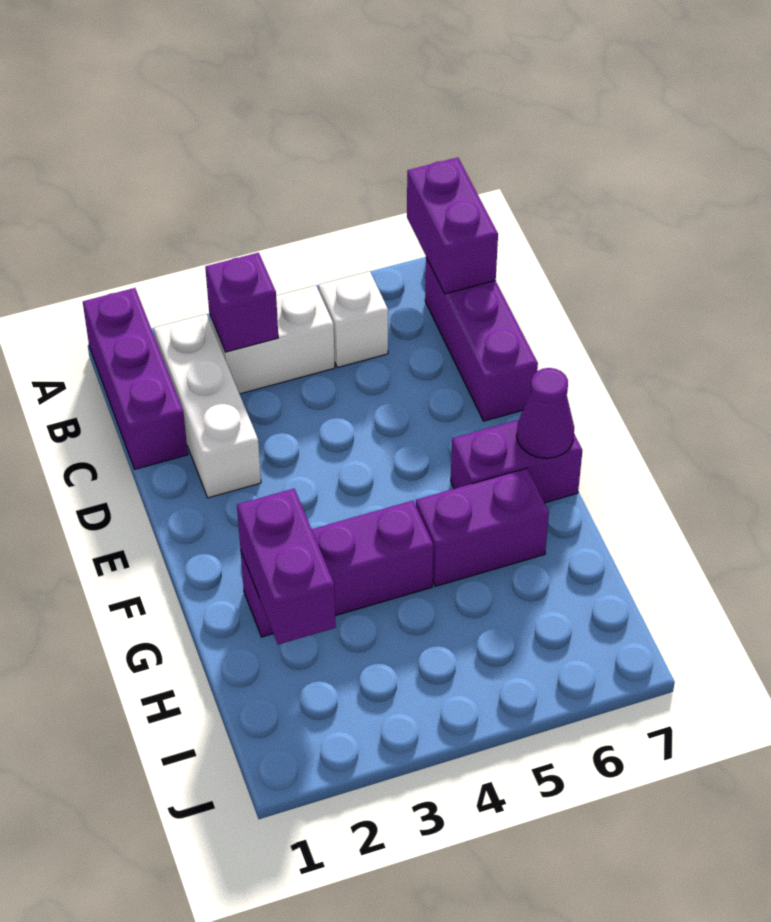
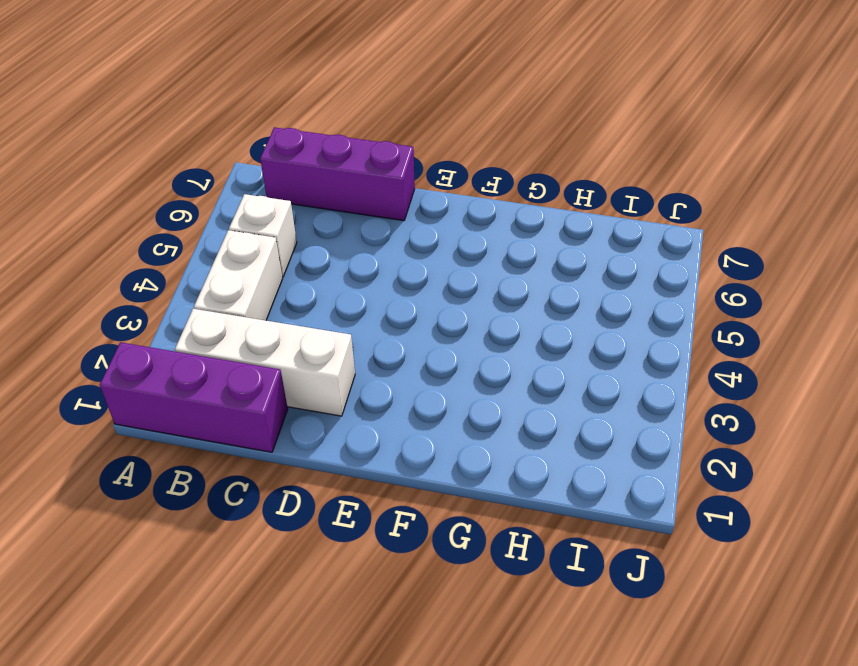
none -> purple 1x2 brick [451,420,582,503]
none -> purple 1x3 brick [241,501,433,637]
none -> purple 1x2 brick [416,468,549,586]

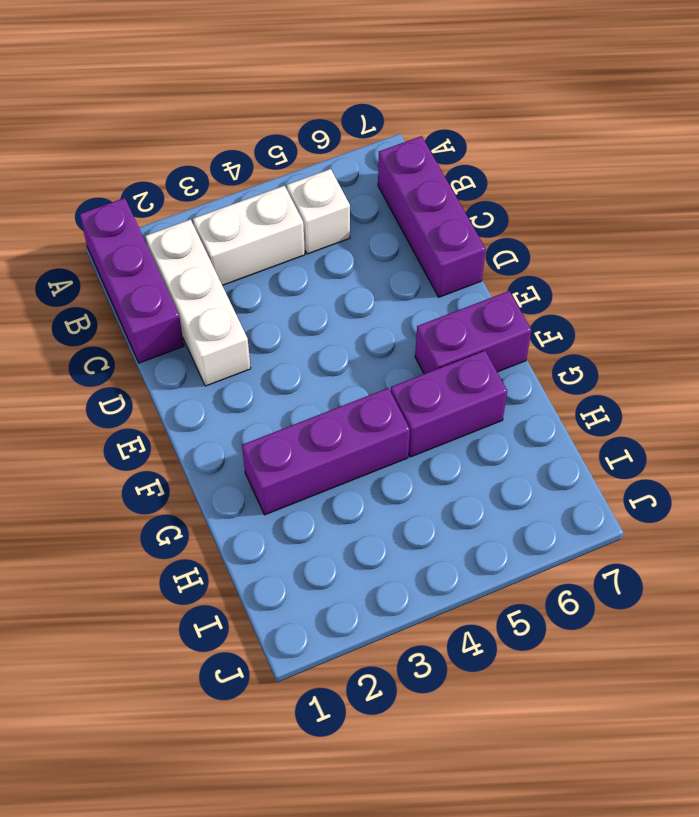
none -> purple 1x2 brick [407,158,498,294]
none -> purple 1x1 brick [205,253,278,352]
none -> purple 1x1 cone [517,368,574,458]

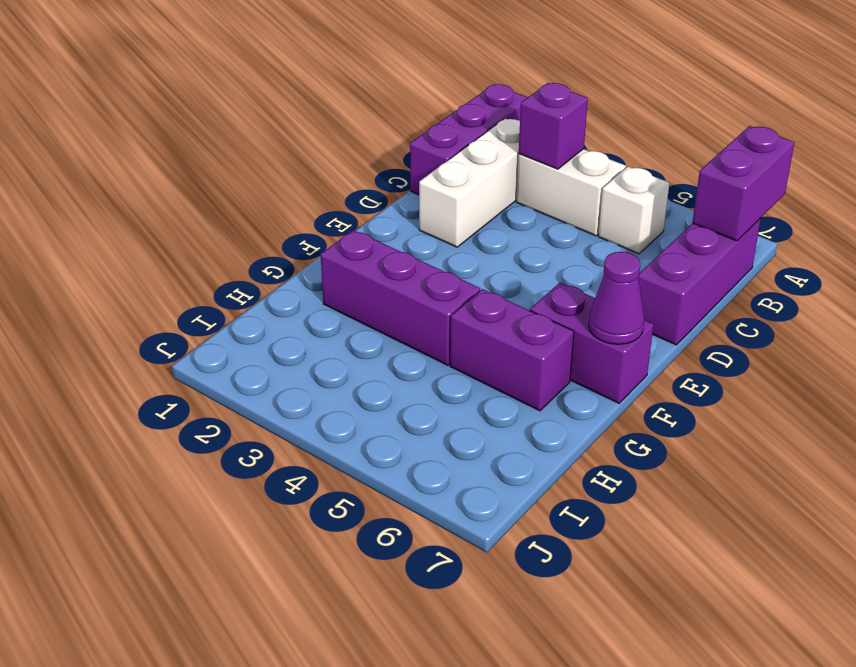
none -> purple 1x2 brick [237,489,336,645]

